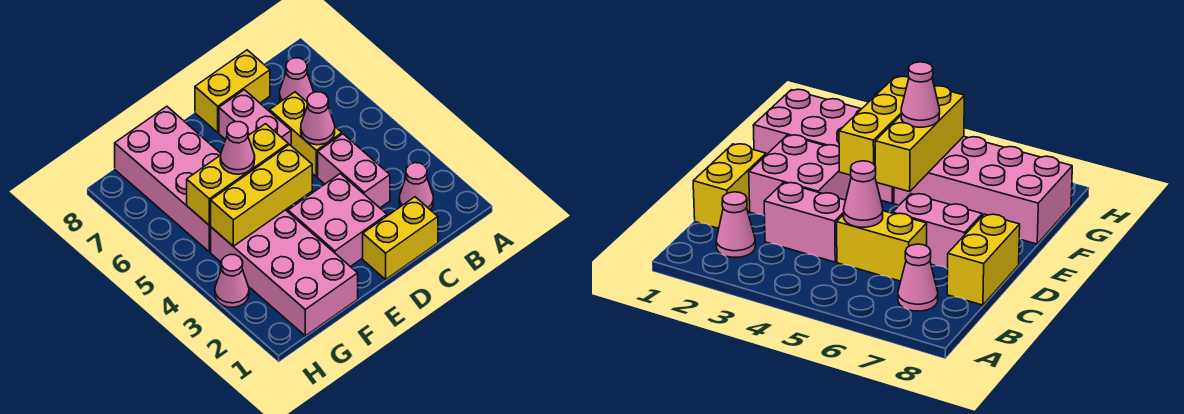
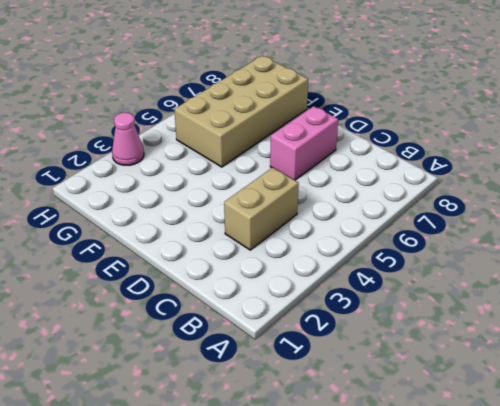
tan 1x2 brick [224,168,299,250] -> pink 1x2 brick [318,134,390,208]
tan 2x4 brick [174,56,308,167] -> pink 2x4 brick [115,106,221,252]
none -> pink 1x1 cone [399,163,433,210]
none -> pink 1x1 cone [280,58,314,102]
none -> yellow 1x2 brick [363,197,438,279]

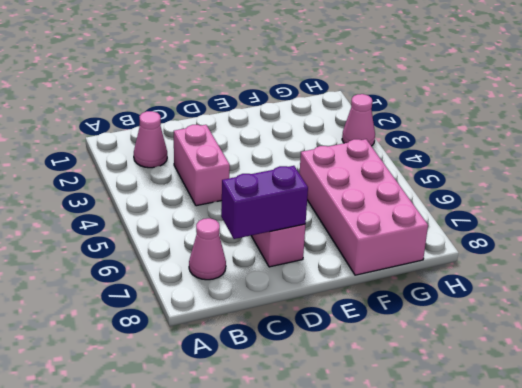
purple 1x2 brick [221,166,308,239] -> none
none -> yellow 1x2 brick [363,197,438,279]
none -> yellow 1x2 brick [270,92,342,177]
none -> yellow 1x2 brick [195,50,270,133]

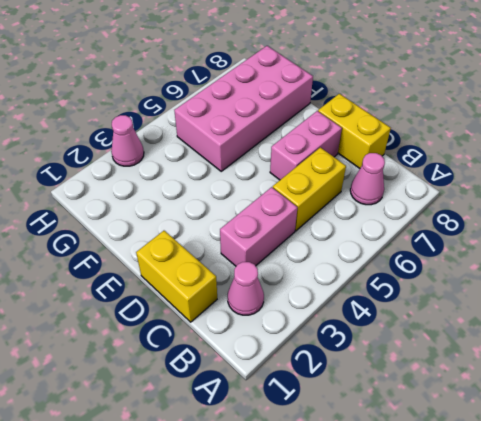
none -> pink 2x2 brick [288,174,387,267]
none -> pink 2x4 brick [211,210,358,336]
none -> pink 1x1 cone [301,92,335,145]

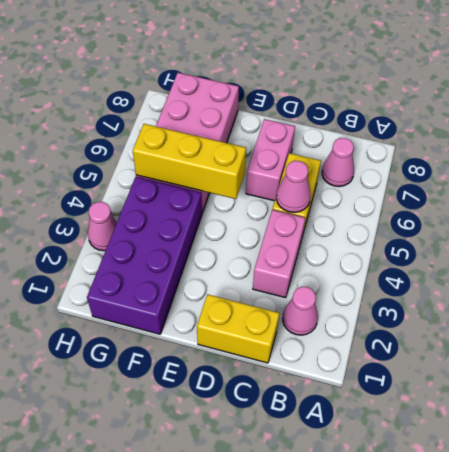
purple 2x4 brick [87,177,202,334] -> pink 2x4 brick [211,210,358,336]
none -> yellow 1x2 brick [195,50,270,133]
none -> pink 2x2 brick [288,174,387,267]
none -> yellow 1x3 brick [211,145,312,246]

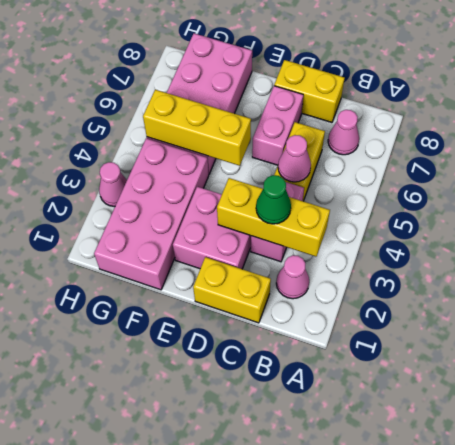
yellow 1x3 brick [217,178,330,256] -> yellow 1x3 brick moved to [211,145,312,246]
green 1x1 cone [256,175,291,224] -> none
none -> pink 1x1 cone [220,121,255,174]

